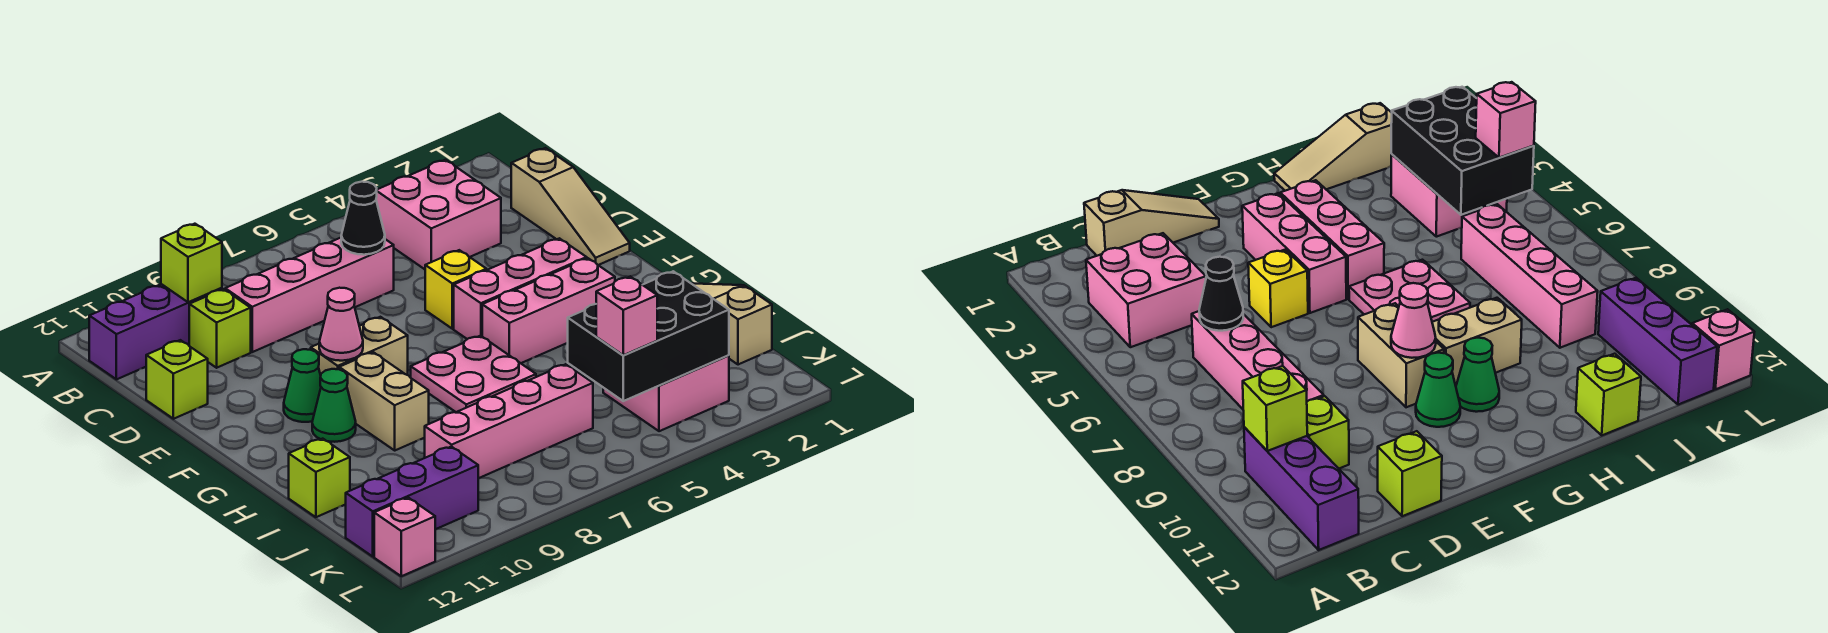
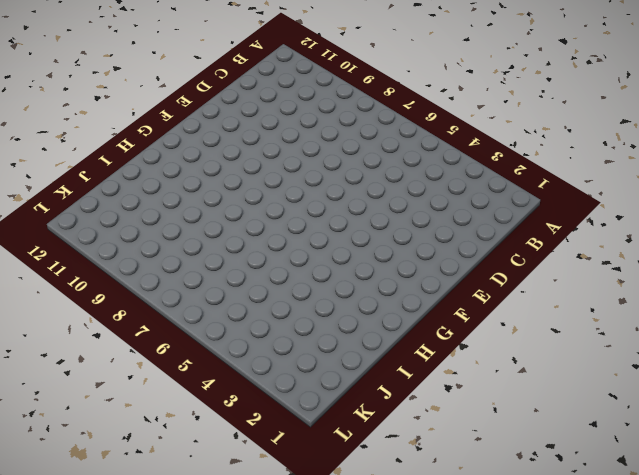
none -> pink 2x2 brick [376,160,501,269]
none -> purple 1x3 brick [89,284,222,379]
none -> tan 1x3 slope [511,148,630,265]

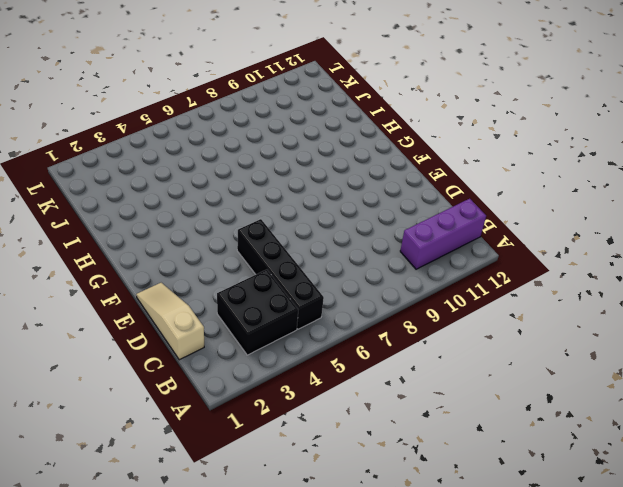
black 2x2 brick [217,270,298,355] -> pink 2x2 brick [376,160,501,269]
black 1x4 brick [237,219,324,329] -> yellow 1x1 brick [425,250,486,329]
none -> pink 1x4 brick [225,238,394,352]
none -> lime 1x1 brick [189,289,251,368]
none -> lime 1x1 brick [146,340,208,419]

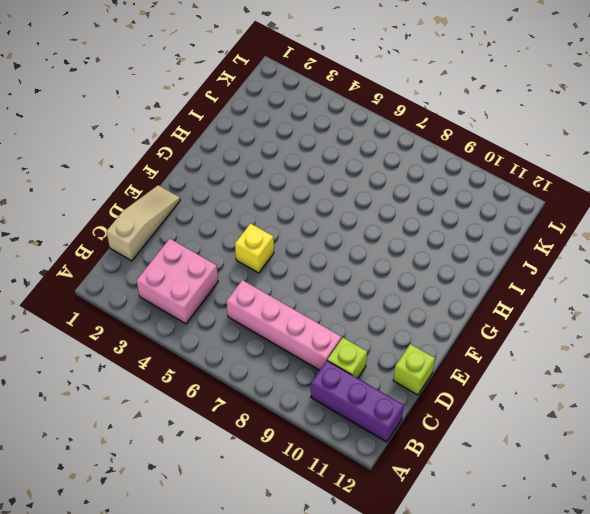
none -> pink 1x3 brick [454,238,587,339]
none -> tan 1x2 brick [311,317,408,375]
none -> green 1x1 cone [284,349,321,422]

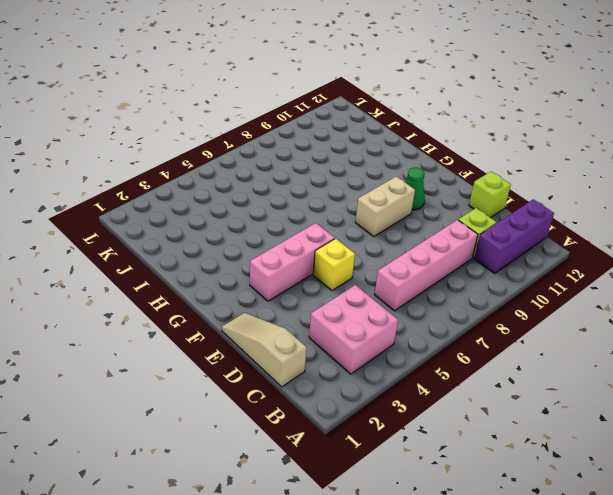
none -> pink 1x3 brick [482,258,615,363]
none -> pink 2x2 plate [411,336,536,412]
none -> tan 1x2 brick [339,352,429,450]

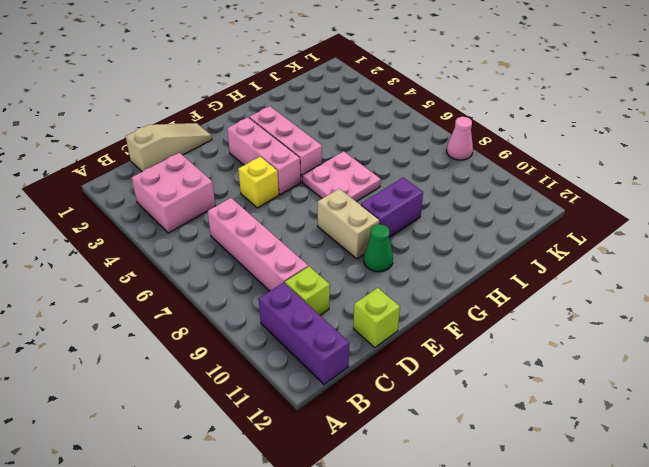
purple 1x2 brick [361,177,423,237] -> tan 1x2 brick [339,352,429,450]
pink 1x1 cone [447,117,473,160] -> pink 1x1 cone moved to [319,288,363,361]
none -> green 1x1 cone [312,369,356,442]
none -> tan 1x3 slope [691,283,772,365]
none -> lime 1x1 brick [289,439,350,517]

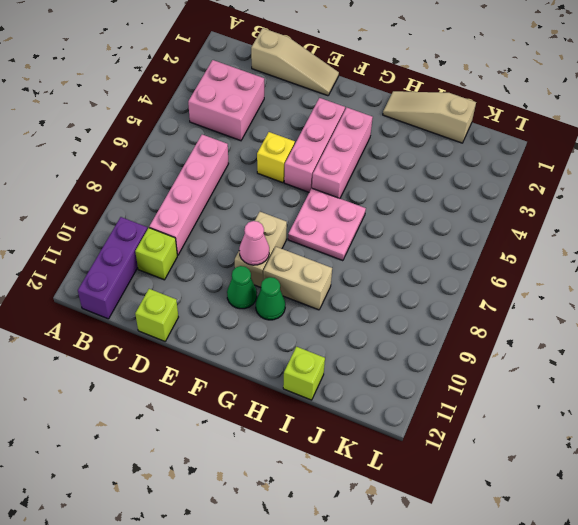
none -> pink 2x2 brick [603,355,729,431]
none -> pink 1x4 brick [425,364,593,478]
none -> purple 1x3 brick [346,447,479,557]

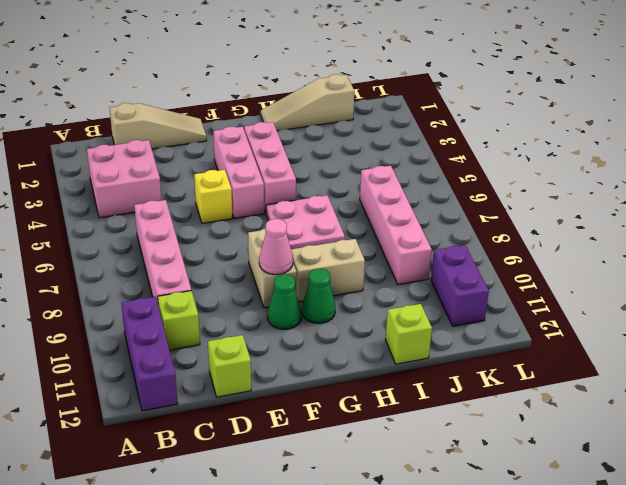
purple 1x2 brick [431,245,489,326] -> purple 1x3 brick [346,447,479,557]
none -> pink 2x2 brick [603,355,729,431]
none -> pink 1x1 brick [374,498,436,576]
none -> lime 1x1 brick [161,224,222,302]

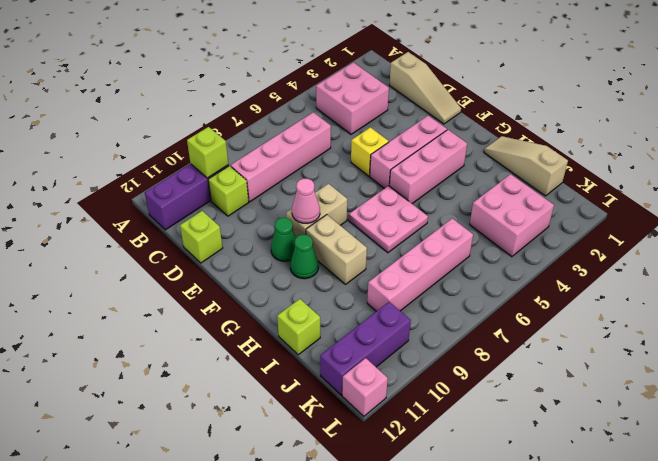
none -> black 1x1 cone [341,182,385,255]
none -> black 2x3 brick [568,271,729,401]
none -> pink 1x1 brick [596,277,657,355]

